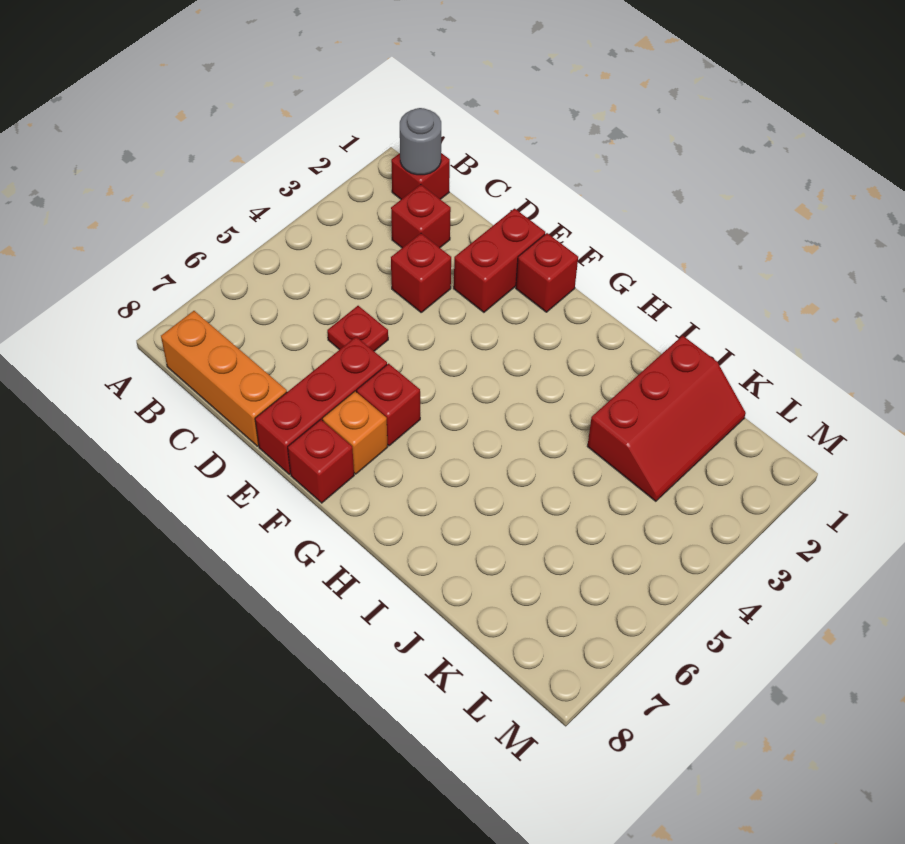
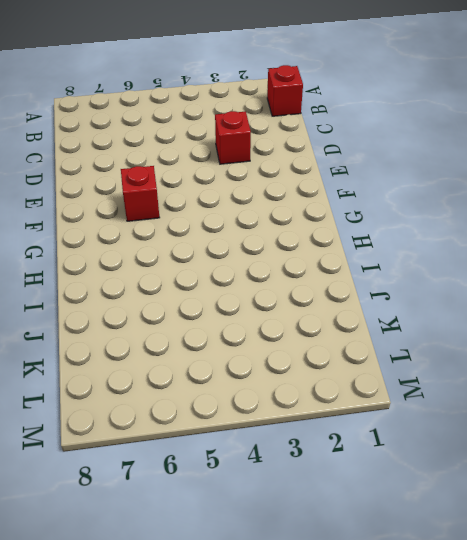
none -> orange 1x3 brick [161,311,287,446]
none -> red 1x1 brick [391,185,451,248]
none -> red 1x1 plate [327,306,388,351]

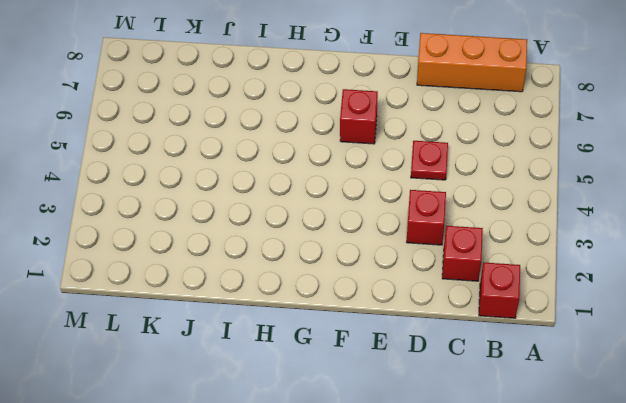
none -> red 1x2 brick [454,209,545,312]
none -> red 1x3 brick [255,337,387,474]
none -> red 1x1 brick [516,233,578,312]

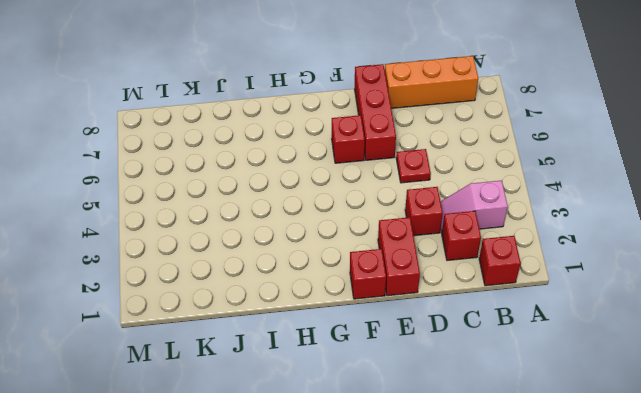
pink 1x2 slope [441,180,508,233] -> none
none -> orange 1x1 brick [322,391,388,474]
none -> red 1x1 brick [288,419,354,503]
none -> red 2x3 slope [587,336,746,501]

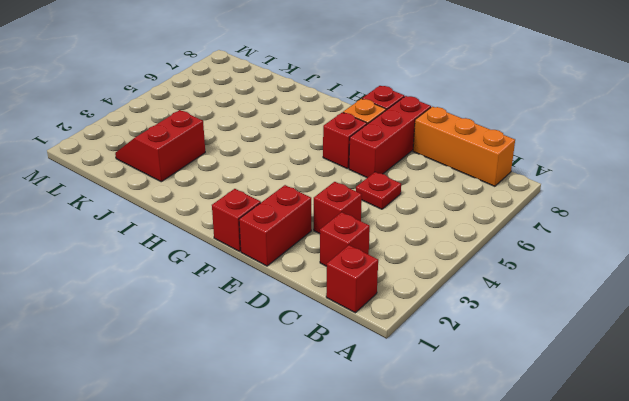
red 2x2 slope [115,110,205,182] -> red 2x3 slope [587,336,746,501]
none -> grey 1x1 round brick [400,108,441,175]

